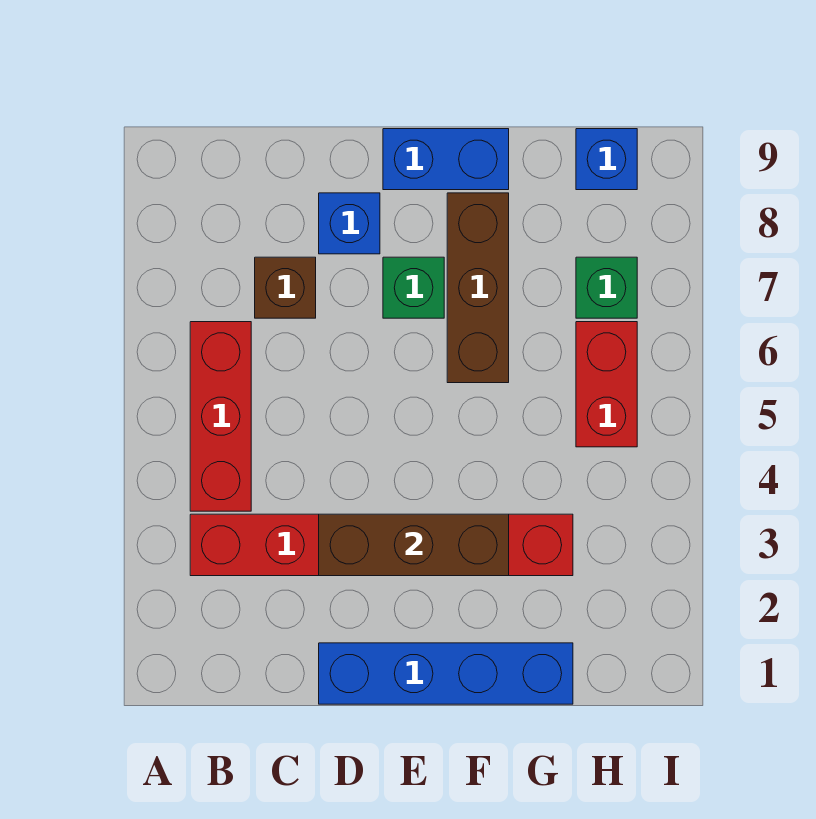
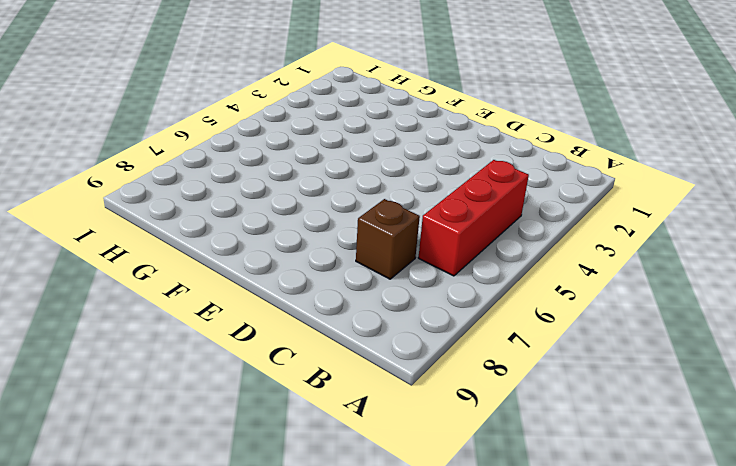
none -> red 1x6 brick [190,514,573,576]
none -> blue 1x4 brick [319,643,573,704]
none -> blue 1x1 brick [319,193,380,254]

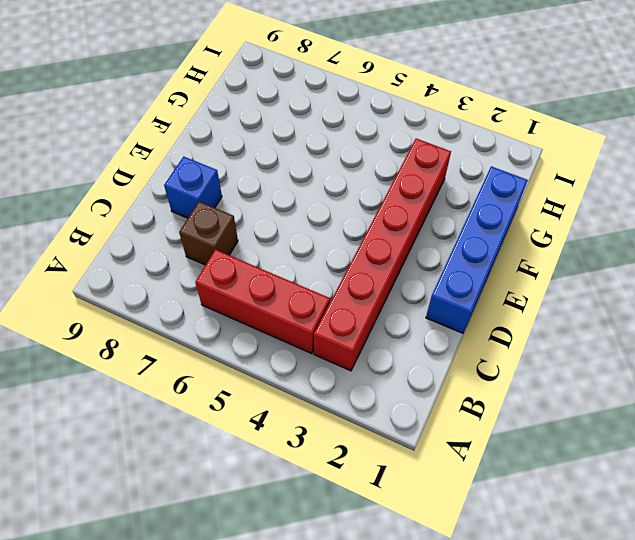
none -> green 1x1 brick [383,257,444,318]
none -> blue 1x2 brick [383,129,509,190]
none -> brown 1x3 brick [447,193,509,383]

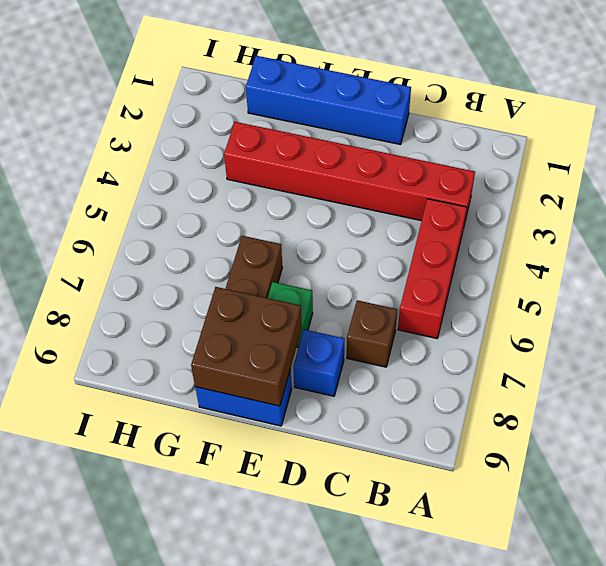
brown 2x2 brick [191,287,302,406] -> none
none -> red 1x2 brick [576,322,637,447]
none -> green 1x1 brick [576,257,637,318]
none -> blue 1x1 brick [576,129,637,190]

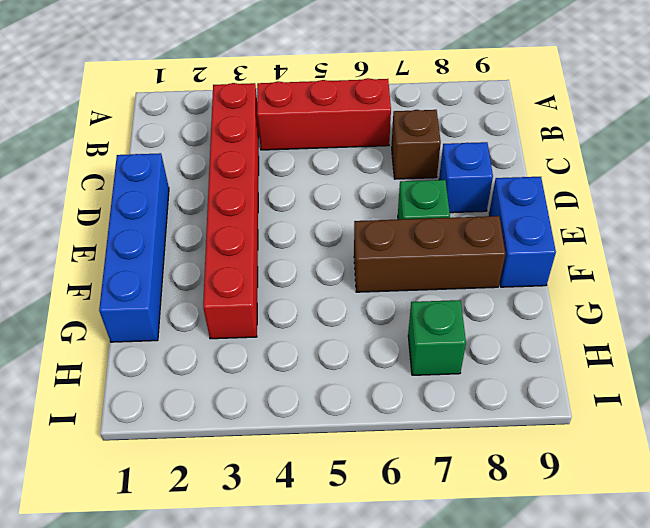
none -> red 1x2 brick [576,322,637,447]
none -> blue 1x1 brick [576,129,637,190]
none -> brown 1x3 brick [319,514,509,576]

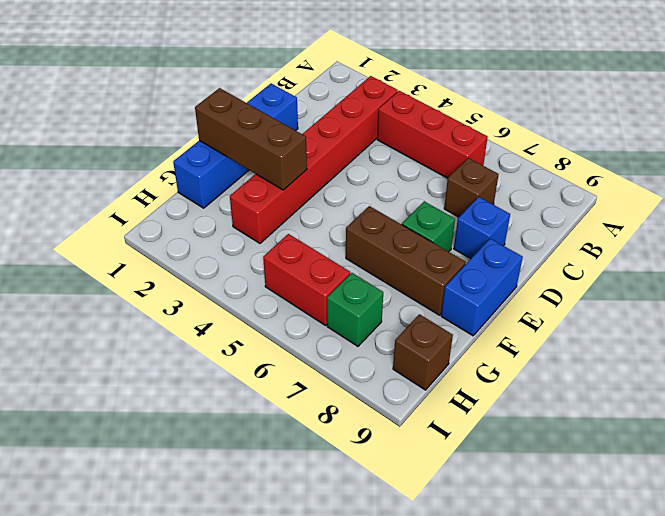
brown 1x3 brick [195,88,307,190] -> brown 1x3 brick turned to [319,514,509,576]
brown 1x1 brick [393,314,453,390] -> blue 1x1 brick [576,129,637,190]

